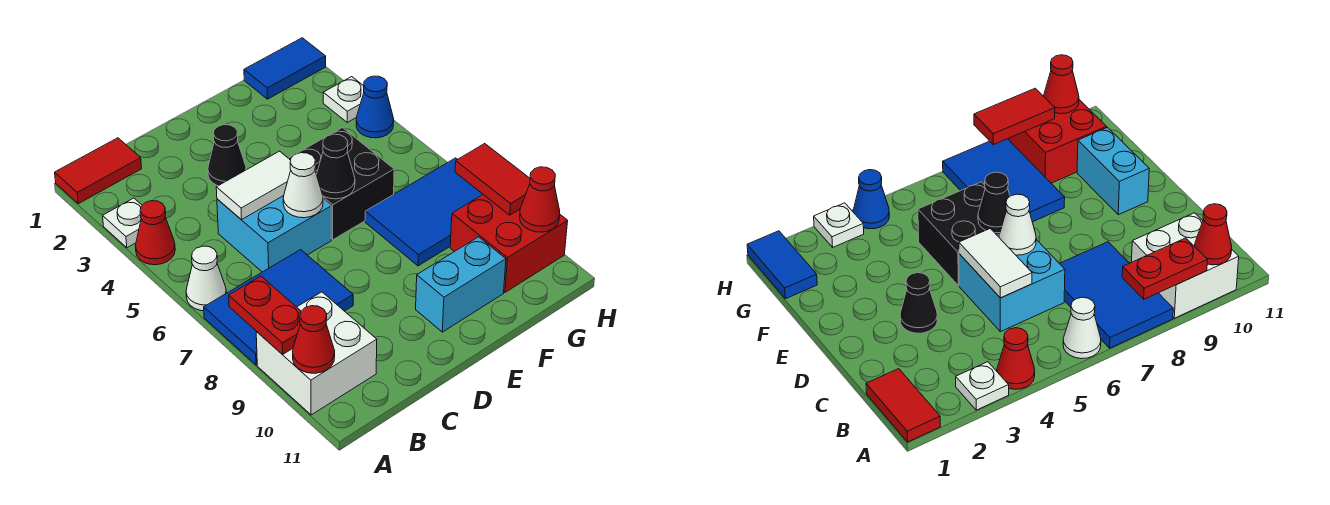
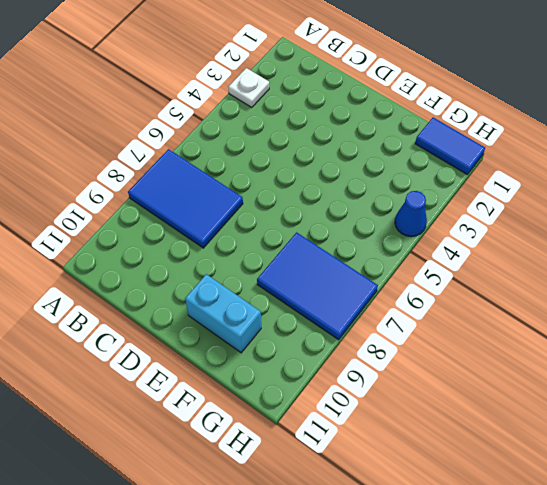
none -> red 1x2 tile [55,138,142,204]
none -> red 1x1 cone [136,201,175,265]
none -> white 1x1 cone [186,246,226,311]

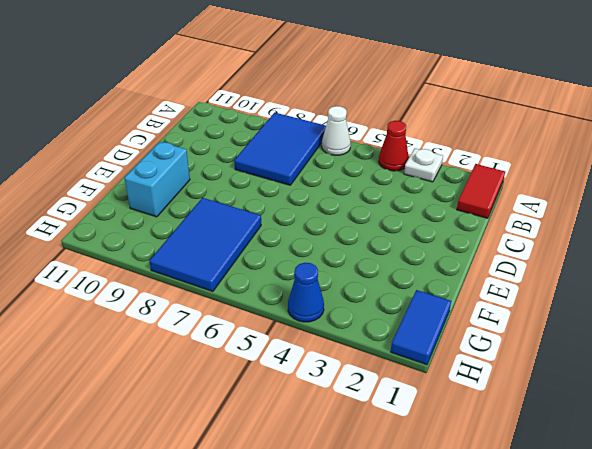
none -> white 2x2 brick [256,292,377,415]
none -> cyan 2x2 brick [217,196,331,272]
none -> black 1x1 cone [208,125,246,186]

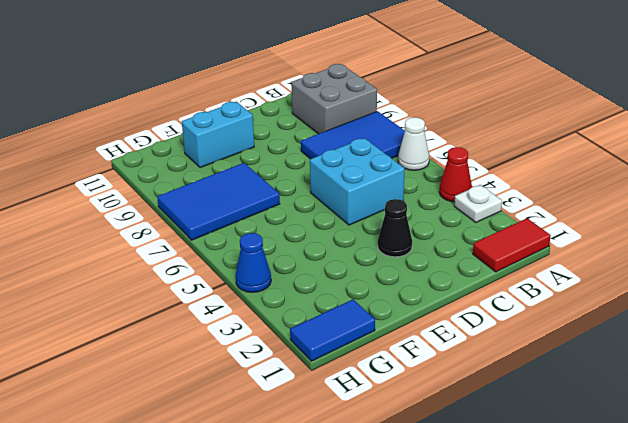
grey 2x2 brick [291,64,377,134] -> white 2x2 brick [256,292,377,415]
none -> black 2x2 brick [289,128,394,240]
none -> red 2x2 brick [450,195,568,292]
none -> white 1x1 plate [323,77,364,122]

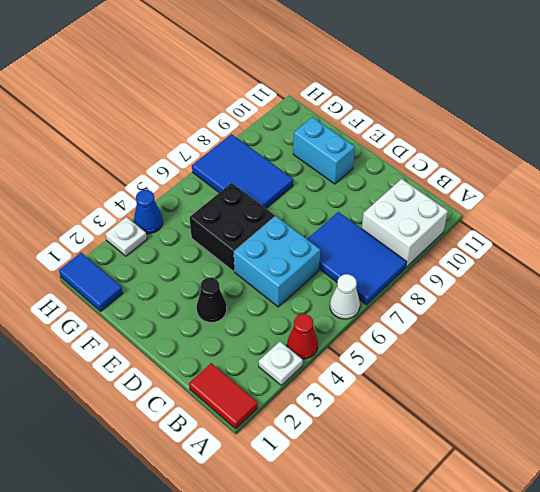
none -> red 2x2 brick [450,195,568,292]
none -> red 1x2 plate [229,276,301,355]
none -> red 1x1 cone [293,306,335,373]

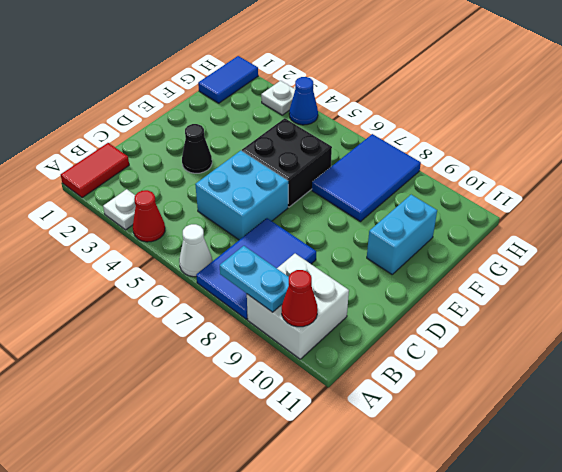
cyan 1x2 plate [220,246,289,312] -> red 1x2 plate [229,276,301,355]
none -> red 2x2 brick [450,195,568,292]
none -> white 1x2 tile [216,151,291,220]
none -> white 1x1 cone [283,153,323,218]

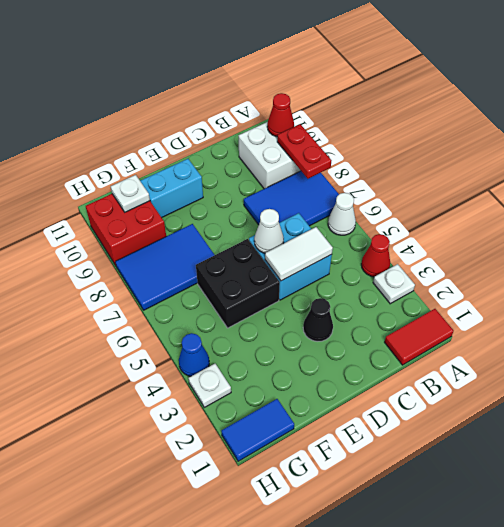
white 1x1 plate [111,175,150,212] -> none
none -> black 1x1 cone [317,134,355,199]
none -> red 1x2 tile [455,144,530,215]
none -> red 1x1 cone [520,167,560,232]

